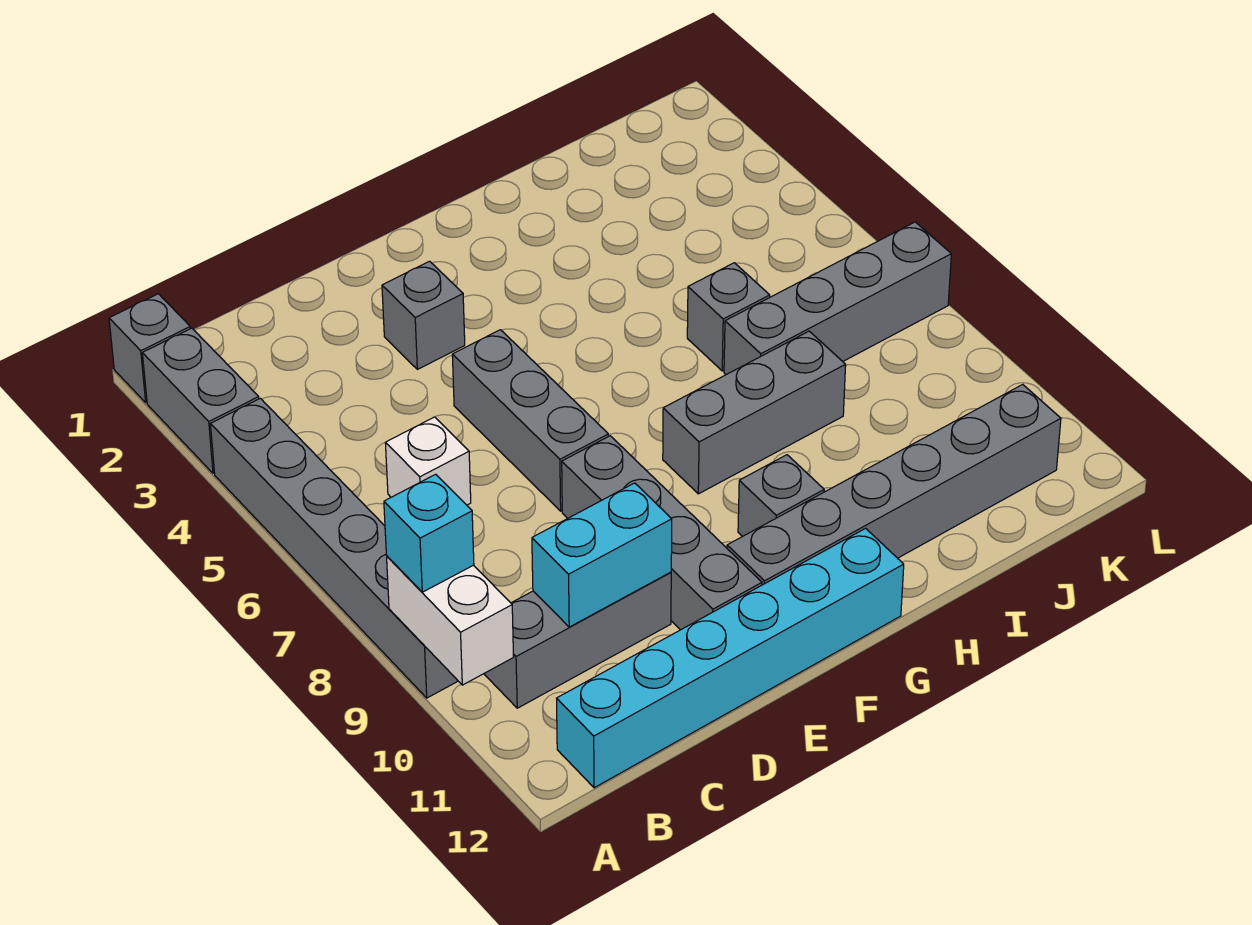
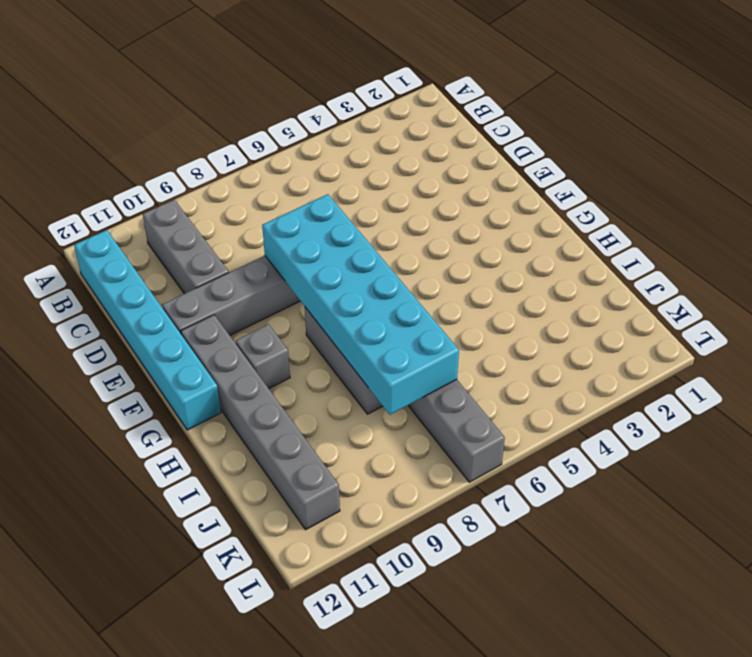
cyan 2x6 brick [262,194,459,415] -> none
none -> grey 1x1 brick [109,294,190,402]
none -> grey 1x2 brick [142,328,259,473]
none -> grey 1x6 brick [211,398,458,698]

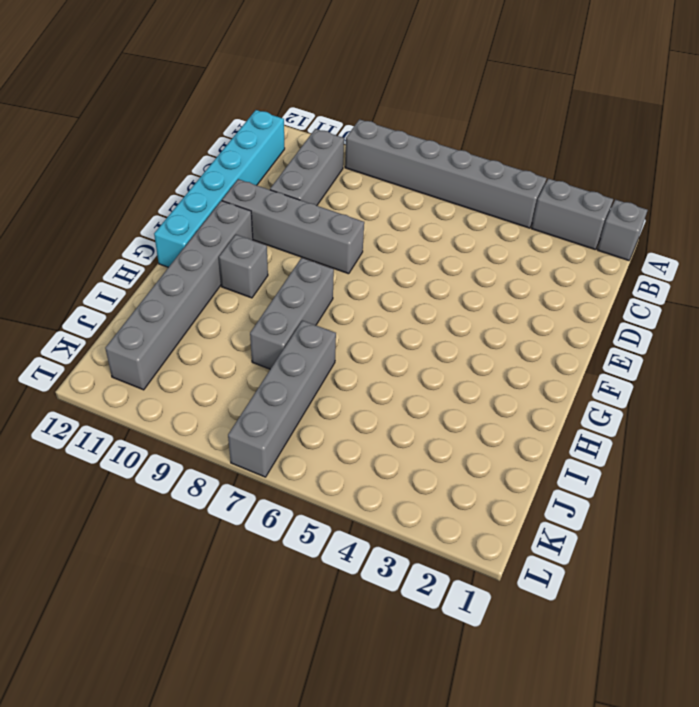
none -> white 1x1 brick [385,417,471,505]
none -> grey 1x1 brick [382,261,465,369]
none -> grey 1x3 brick [452,330,608,511]

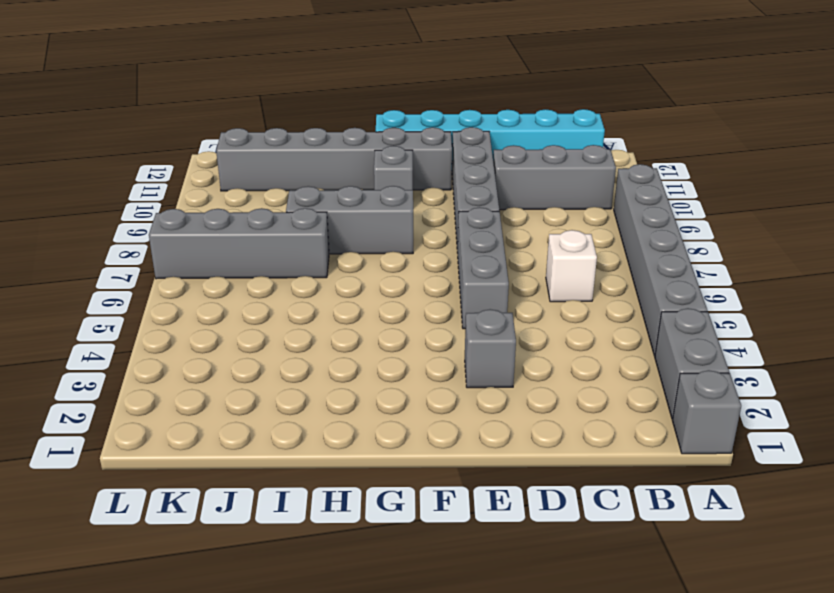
none -> grey 1x1 brick [687,263,770,371]
none -> white 1x2 brick [387,556,513,685]
none -> cyan 1x2 brick [532,483,672,627]

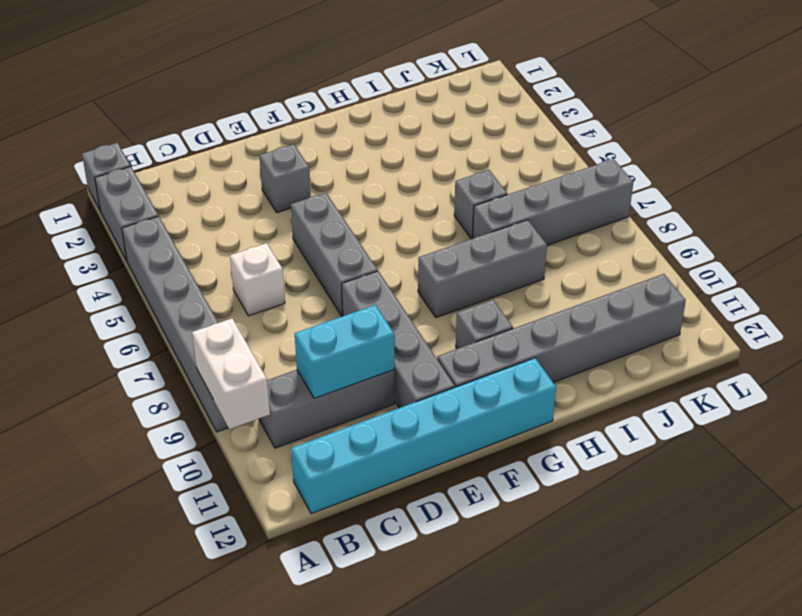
none -> cyan 1x1 brick [384,474,474,592]

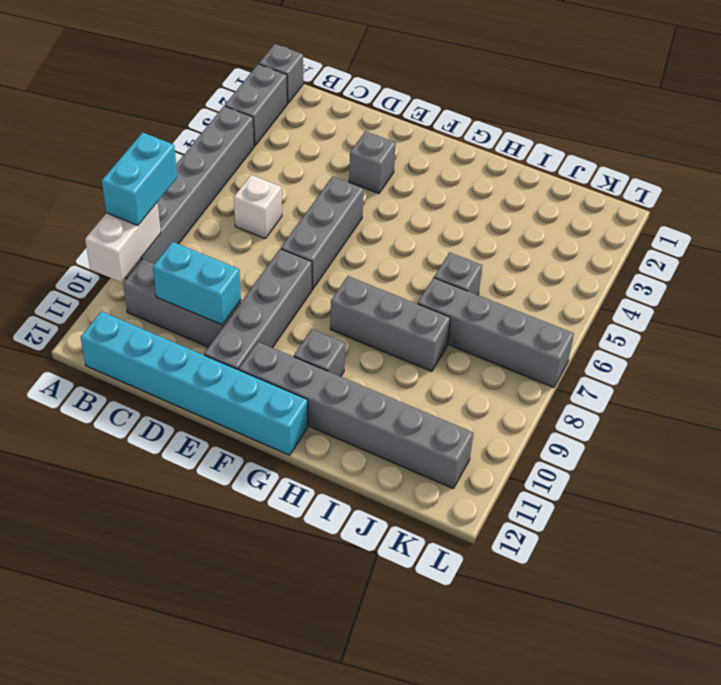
cyan 1x2 brick [102,132,177,226] -> cyan 1x1 brick [384,474,474,592]

